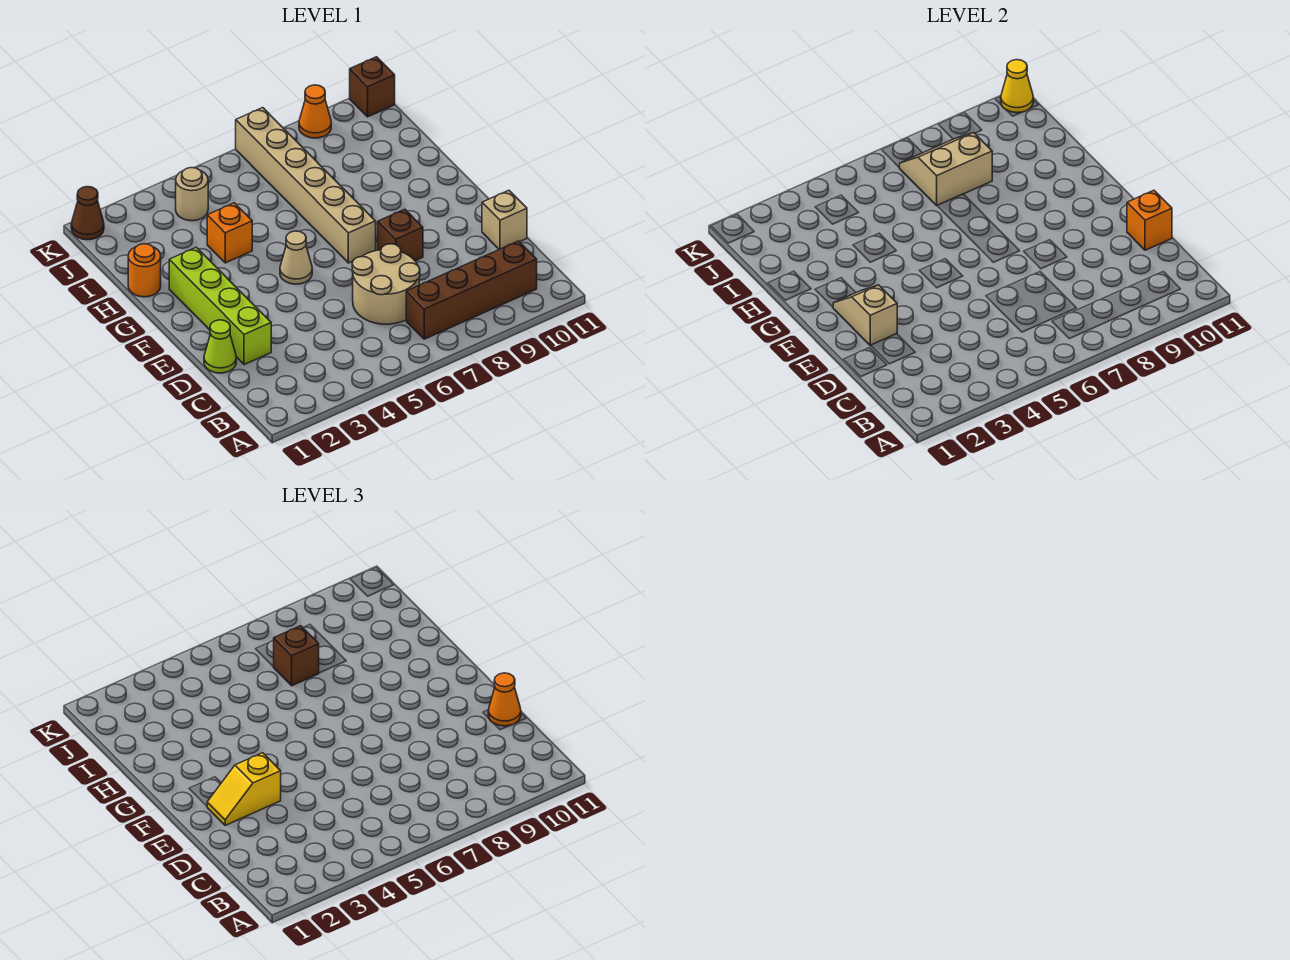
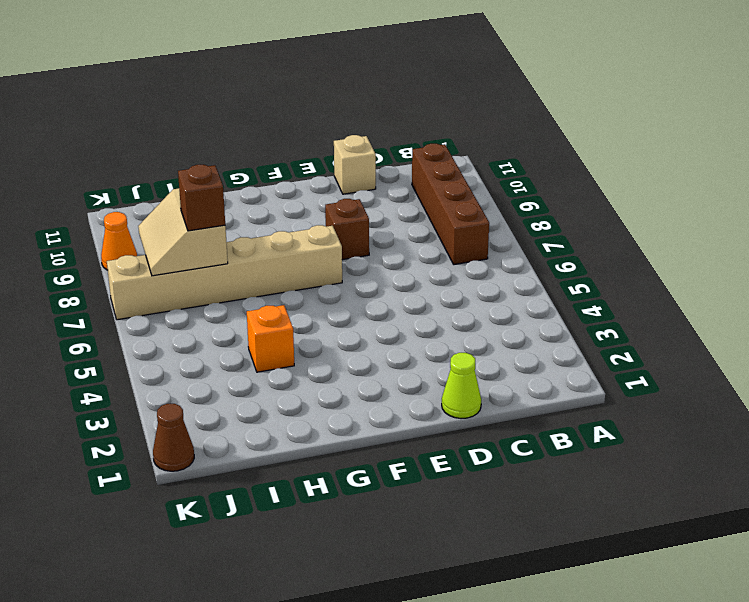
none -> tan 2x2 round brick [352,244,420,324]
none -> lime 1x4 brick [169,247,271,365]
none -> tan 1x1 cone [280,231,312,284]

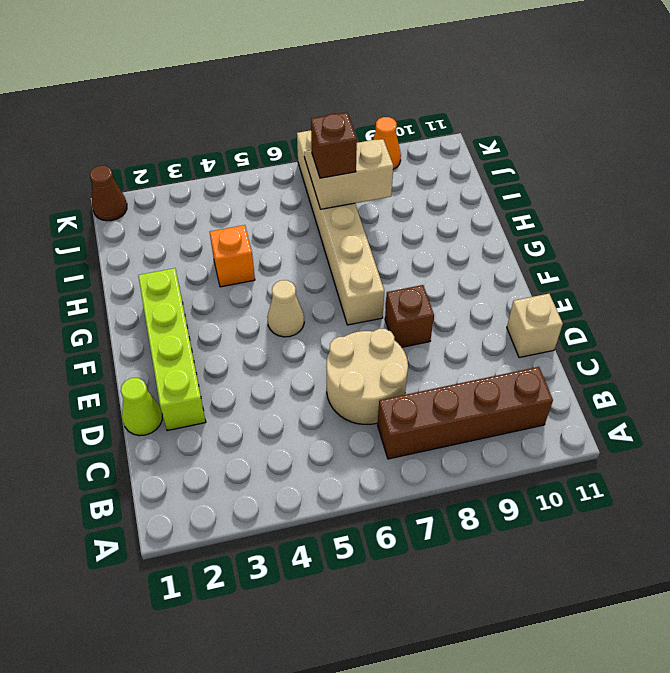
none -> orange 1x1 round brick [128,244,161,297]
none -> tan 1x1 round brick [176,168,208,221]
none -> brown 1x1 brick [350,57,395,117]

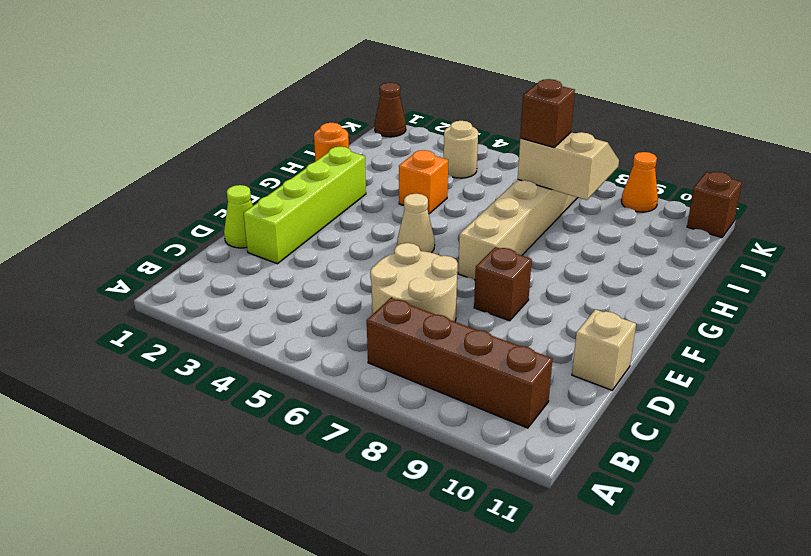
none -> orange 1x1 brick [1127,190,1172,250]
none -> tan 1x2 slope [833,285,897,345]
none -> yellow 1x1 cone [1001,60,1033,113]

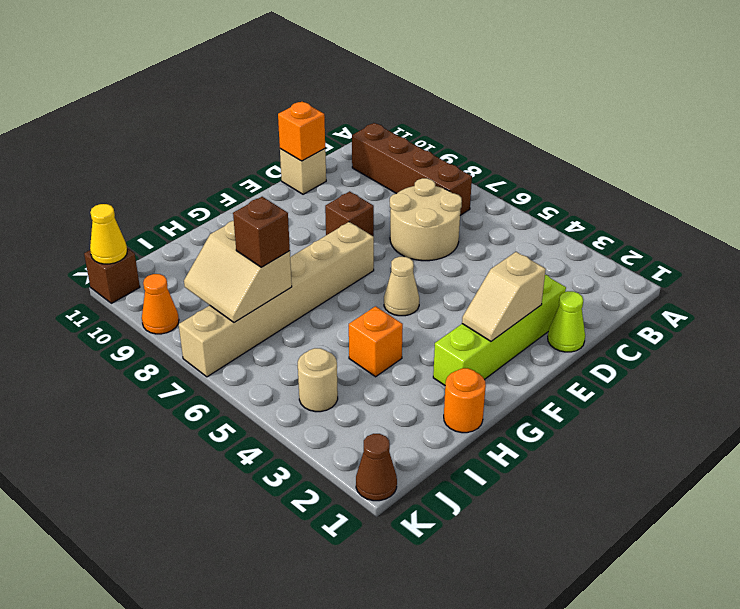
none -> orange 1x1 cone [488,673,521,726]
none -> yellow 1x2 slope [207,753,281,825]

